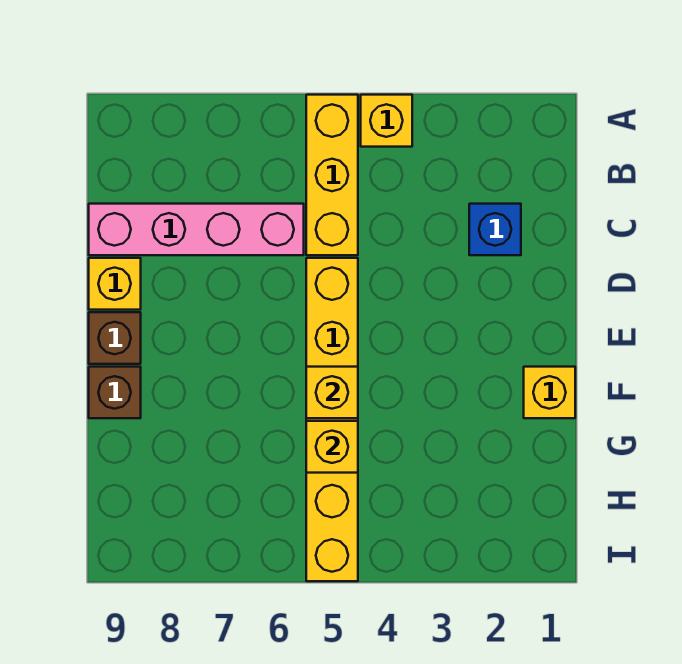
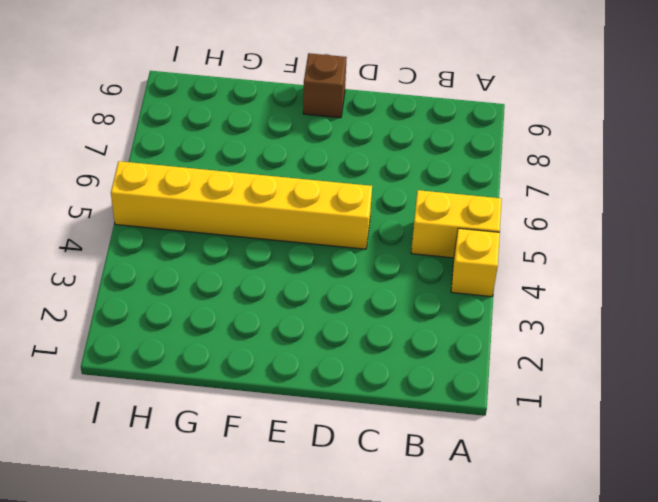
yellow 1x2 brick [411,190,502,258] -> yellow 1x3 brick [306,95,358,255]
none -> blue 1x1 brick [469,204,521,255]
none -> pink 1x4 brick [89,204,304,255]

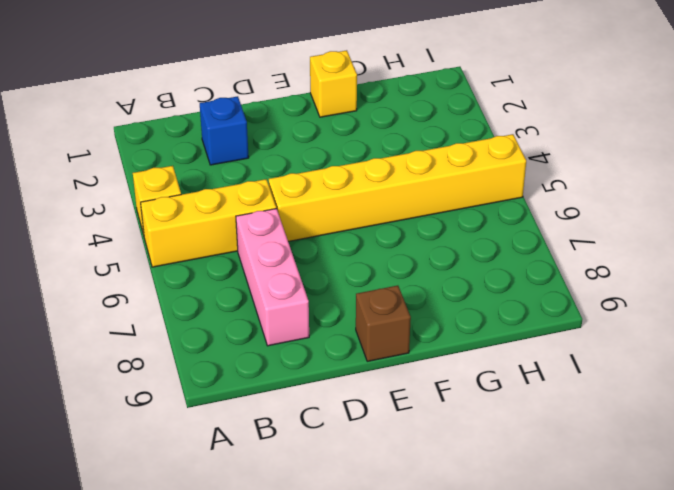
pink 1x3 brick [236,209,309,346] -> pink 1x4 brick [89,204,304,255]
none -> yellow 1x1 brick [89,258,141,310]
none -> brown 1x1 brick [89,367,141,418]

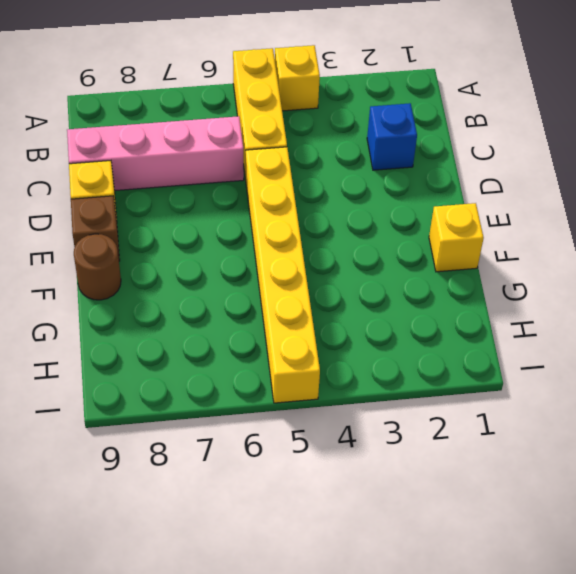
brown 1x1 round brick [74,234,121,300] -> brown 1x1 brick [89,367,141,418]
none -> yellow 1x1 brick [306,367,358,418]
none -> yellow 1x1 brick [306,421,358,473]

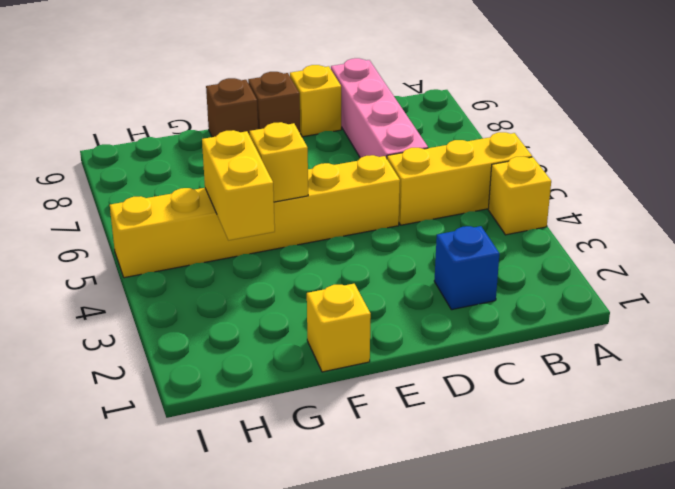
yellow 1x2 brick [202,130,275,240] -> yellow 1x1 brick [306,421,358,473]

